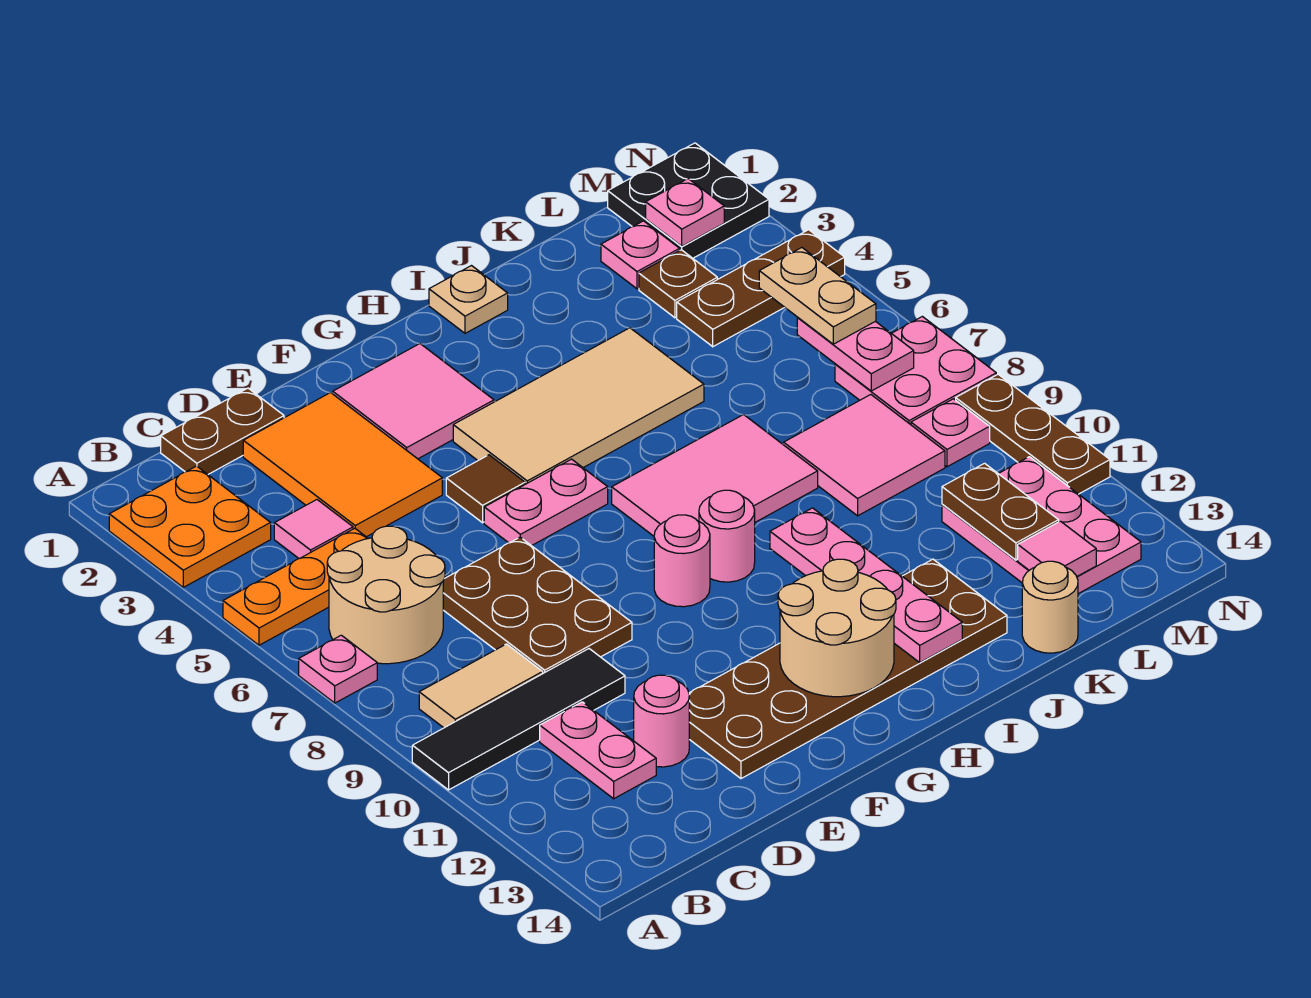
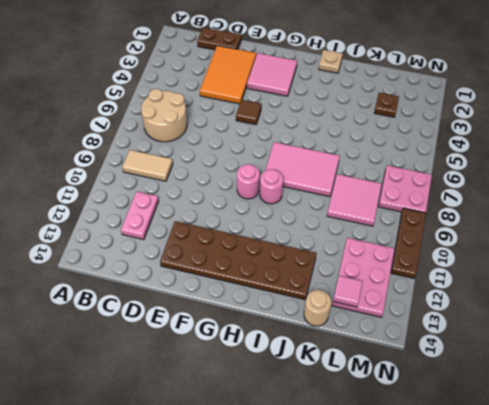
none -> orange 2x2 plate [109,466,271,587]
none -> orange 1x3 plate [223,528,368,645]
none -> pink 1x1 plate [299,635,377,703]
none -> black 1x4 tile [412,649,625,790]

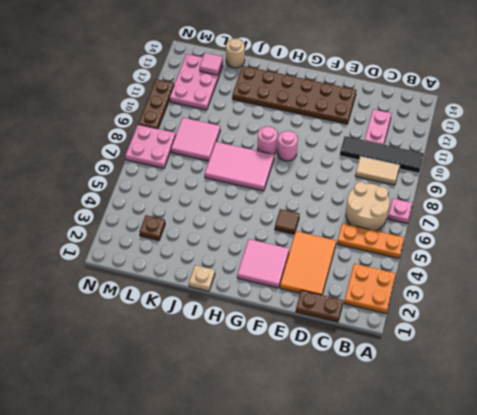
none -> pink 1x1 tile [274,500,353,559]
none -> brown 2x3 plate [443,537,632,673]
none -> pink 1x1 round brick [634,675,689,767]
none -> pink 1x2 plate [484,459,608,546]

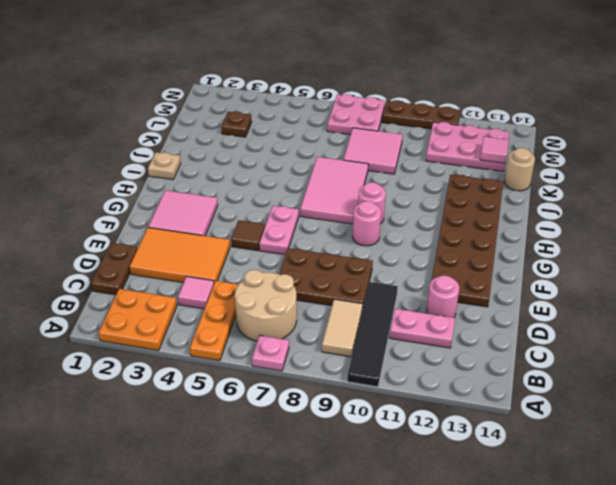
none -> tan 2x4 tile [453,328,704,484]
none -> pink 1x1 plate [601,221,680,289]
none -> brown 1x3 plate [677,230,845,347]
none -> black 2x2 plate [608,143,769,258]

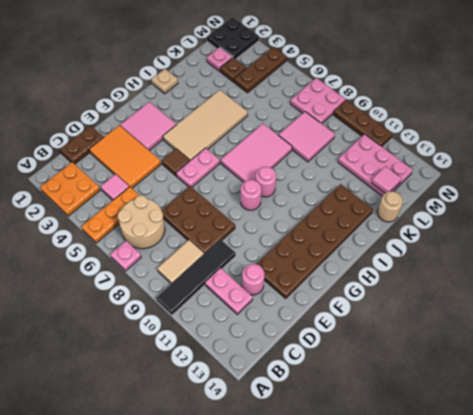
none -> pink 1x1 plate [911,399,990,467]
none -> tan 2x2 round brick [778,559,896,697]
none -> pink 1x4 plate [770,508,962,662]
none -> brown 1x2 plate [942,463,1059,560]

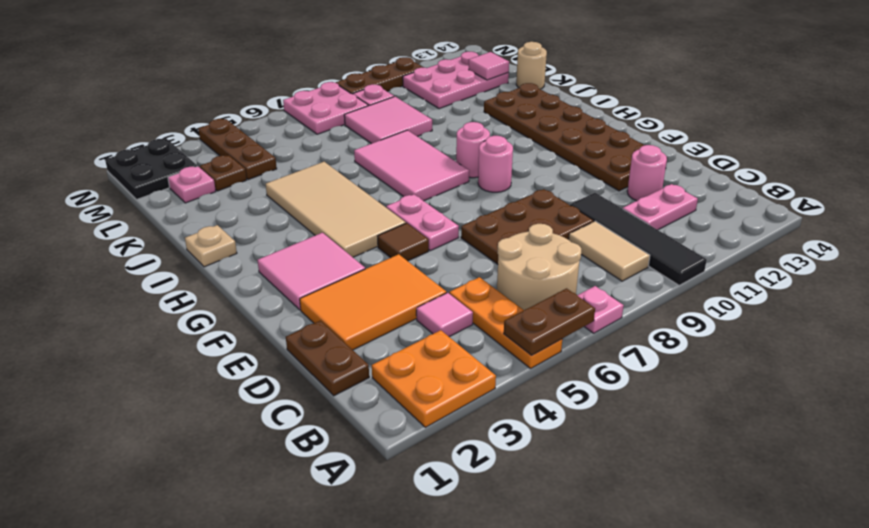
brown 1x2 plate [504,288,595,355] -> brown 1x2 plate moved to [942,463,1059,560]
none -> tan 2x2 round brick [778,559,896,697]
none -> pink 1x4 plate [770,508,962,662]
none -> pink 1x1 plate [646,179,724,246]
none -> pink 1x2 plate [797,318,914,391]

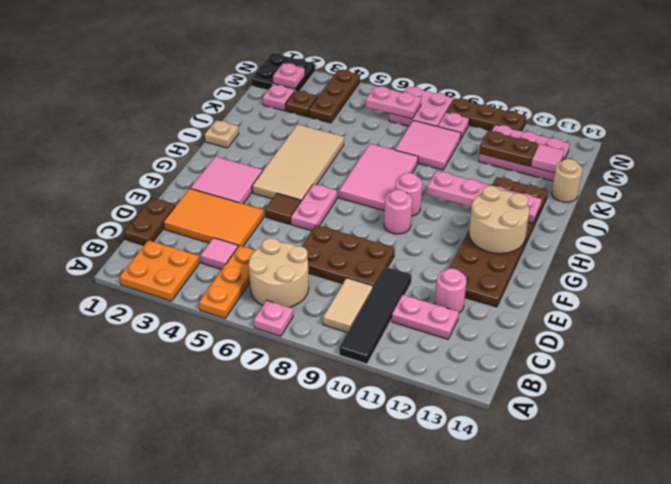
none -> tan 1x2 plate [759,248,876,344]

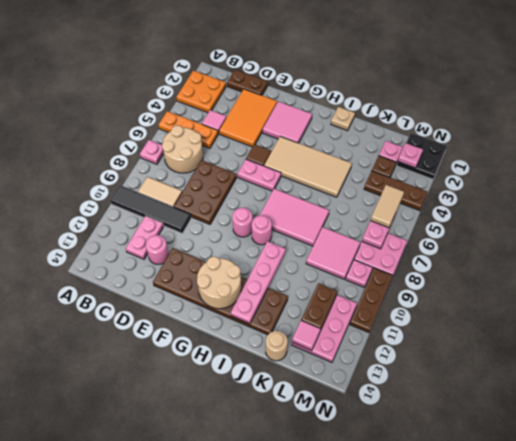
tan 1x2 tile [371,185,404,228] -> tan 1x2 plate [759,248,876,344]

